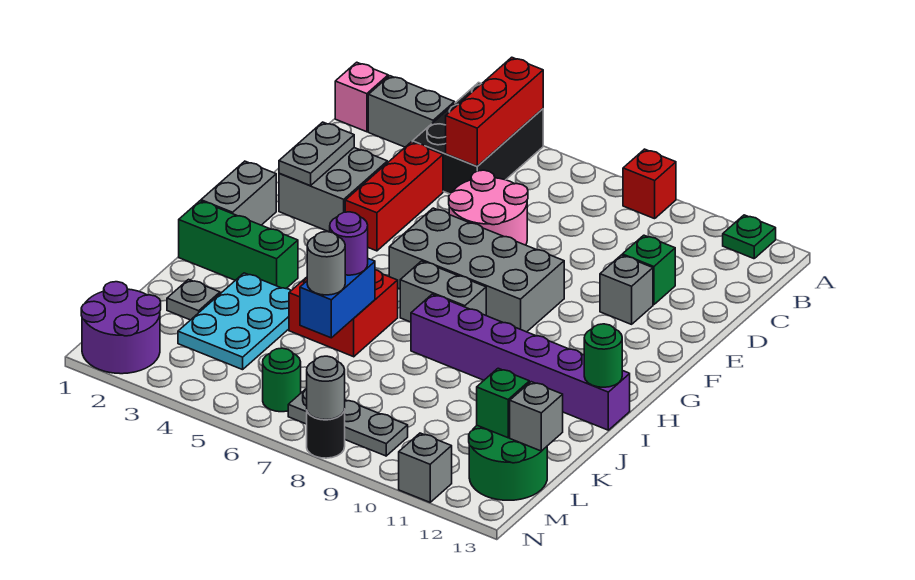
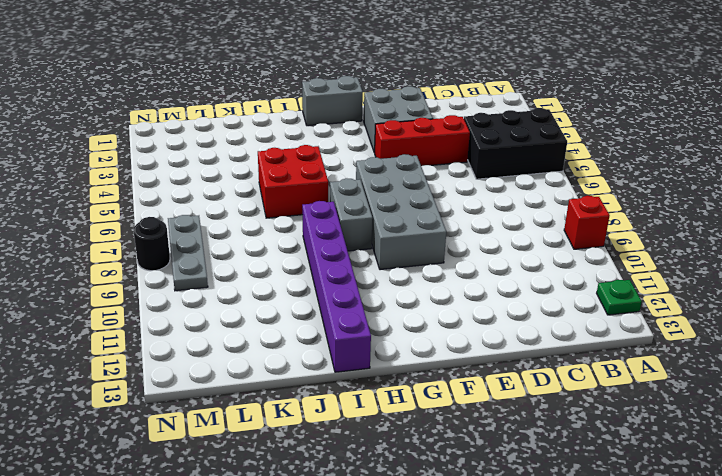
none -> pink 1x1 brick [335,62,388,132]
none -> grey 1x2 brick [368,76,455,147]
none -> pink 2x2 round brick [449,170,528,245]
none -> green 1x1 brick [622,235,675,305]

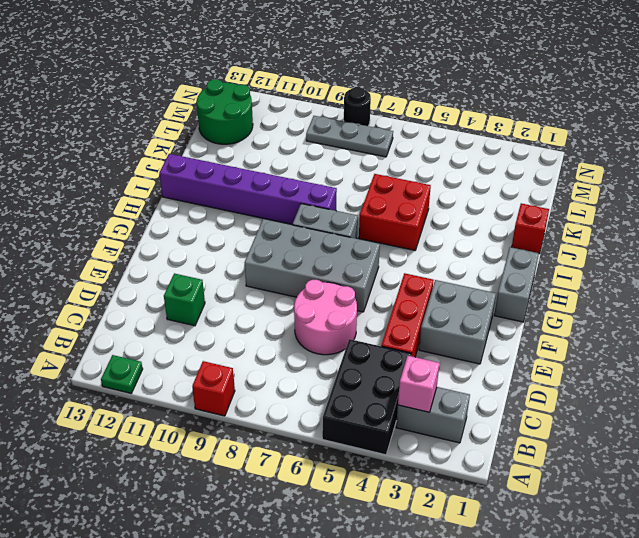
pink 1x1 brick [398,356,440,412] -> pink 1x1 brick moved to [335,62,388,132]
red 1x1 brick [512,203,549,254] -> none
none -> grey 1x1 brick [600,255,653,324]
none -> green 1x3 brick [179,201,298,288]
none -> cyan 2x3 plate [178,273,291,370]
none -> grey 1x1 plate [167,279,220,320]

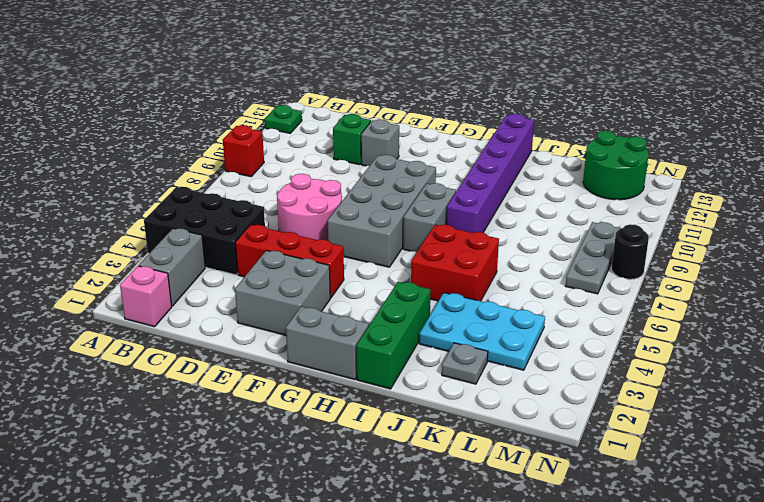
none -> purple 2x2 round brick [81,282,161,374]
none -> green 1x1 round brick [263,348,301,412]
none -> grey 1x1 brick [399,433,452,502]
none -> red 1x3 brick [446,57,543,166]

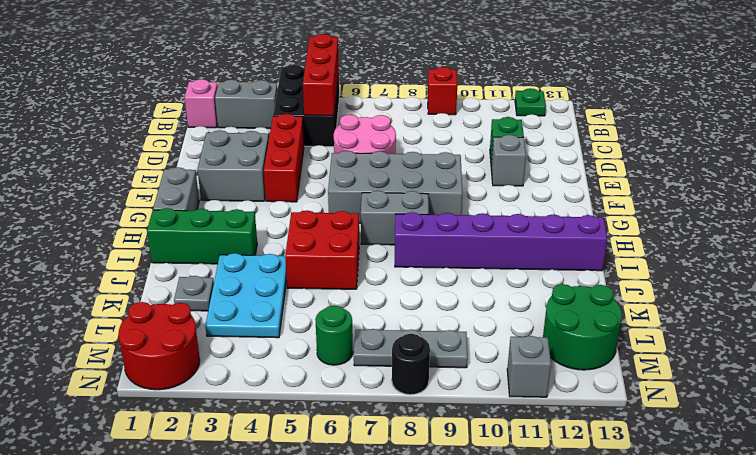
red 2x2 round brick [119,302,200,390] -> purple 2x2 round brick [81,282,161,374]
none -> grey 1x2 plate [279,122,354,186]
none -> green 1x1 round brick [584,324,622,387]
none -> blue 1x2 brick [300,259,375,338]
none -> green 1x1 brick [477,368,529,438]

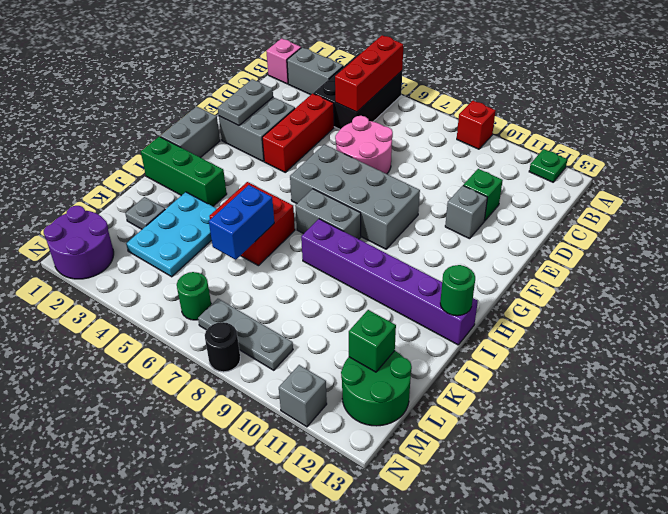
none -> grey 1x1 brick [510,382,563,451]
none -> grey 1x1 round brick [307,356,345,420]
none -> purple 1x1 round brick [330,212,368,275]
none -> grey 1x1 round brick [307,232,345,295]

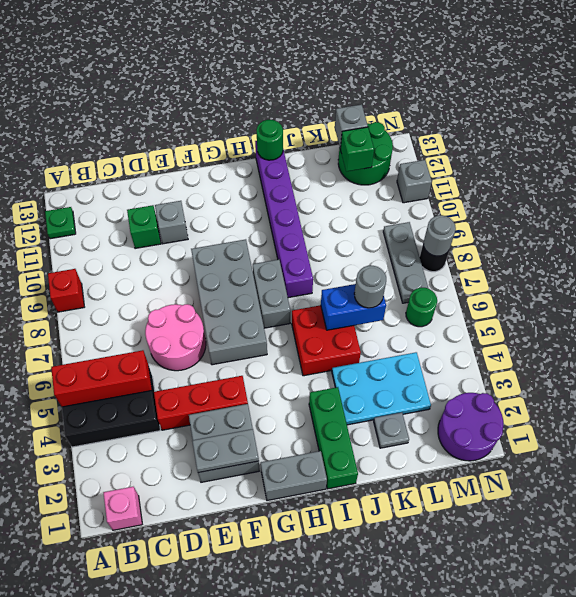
none -> grey 1x2 brick [368,76,455,147]
none -> purple 1x1 round brick [330,212,368,275]

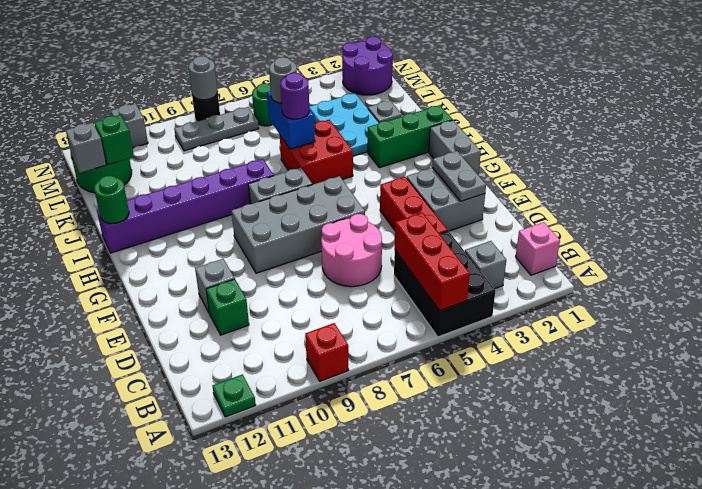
grey 1x1 brick [465,241,506,289] -> grey 1x2 brick [368,76,455,147]

